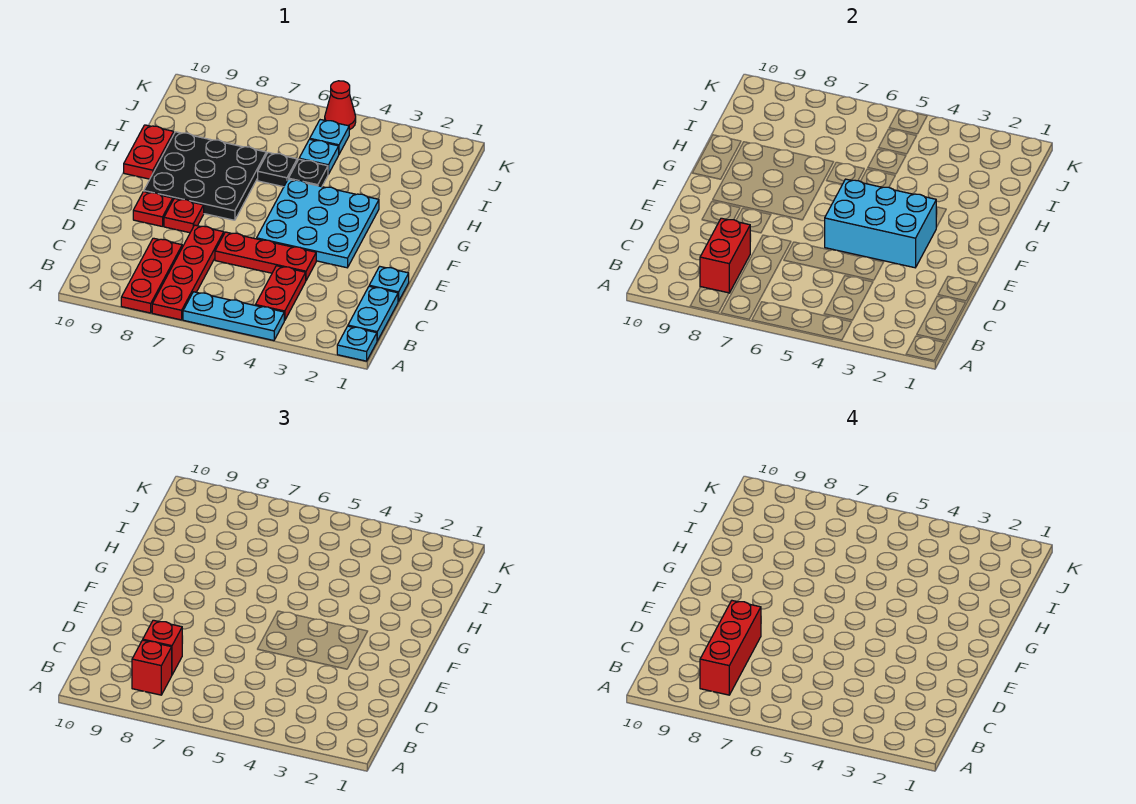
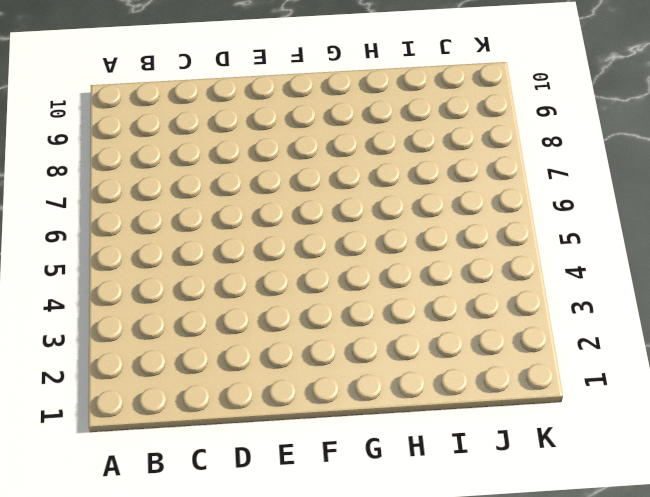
none -> cyan 1x1 plate [337,326,377,361]
none -> cyan 1x3 plate [183,292,284,341]
none -> red 1x4 plate [152,225,224,320]

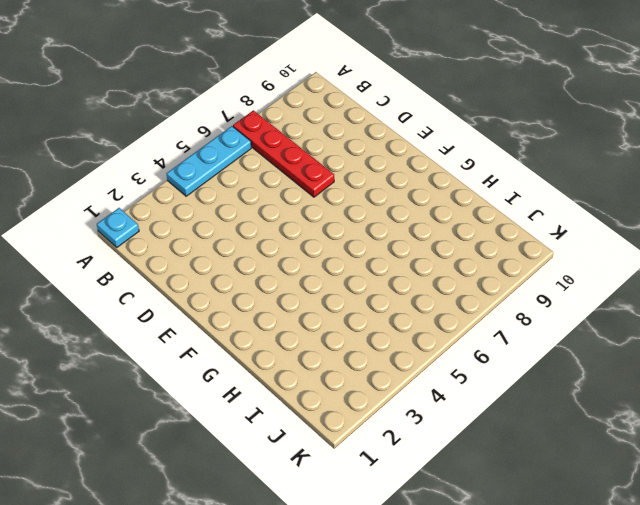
none -> red 1x3 plate [121,238,182,313]
none -> cyan 1x2 plate [348,286,398,341]
none -> red 1x2 plate [255,266,306,321]

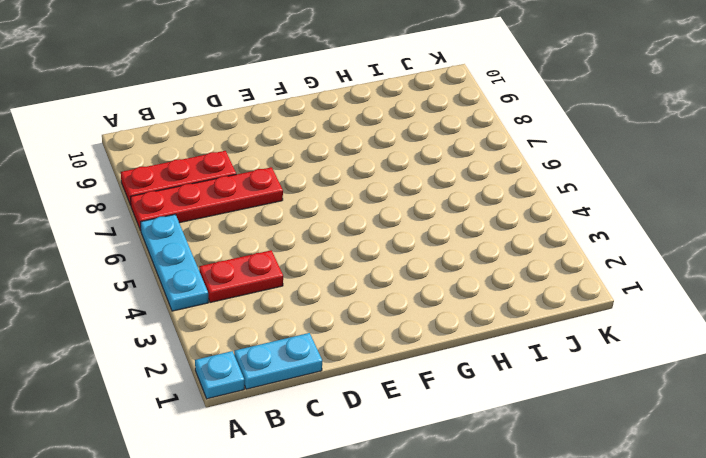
none -> cyan 1x1 plate [369,267,409,301]
none -> red 1x3 plate [215,232,316,280]
none -> cyan 3x3 plate [257,179,379,268]

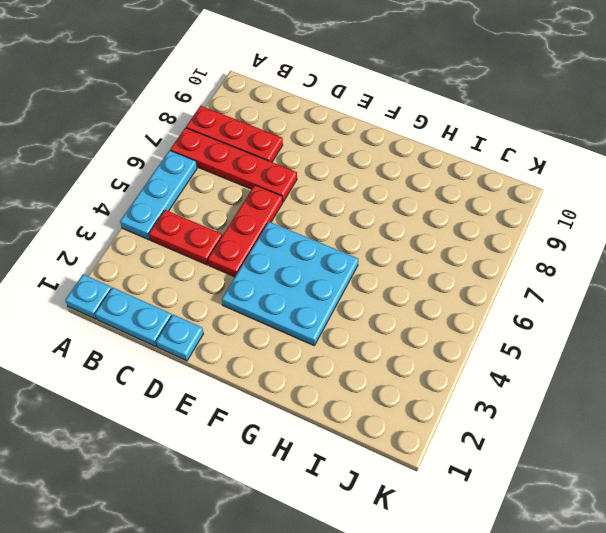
none -> red 1x1 plate [164,198,204,233]
none -> red 1x1 plate [133,192,173,226]
none -> black 3x3 plate [144,132,266,220]

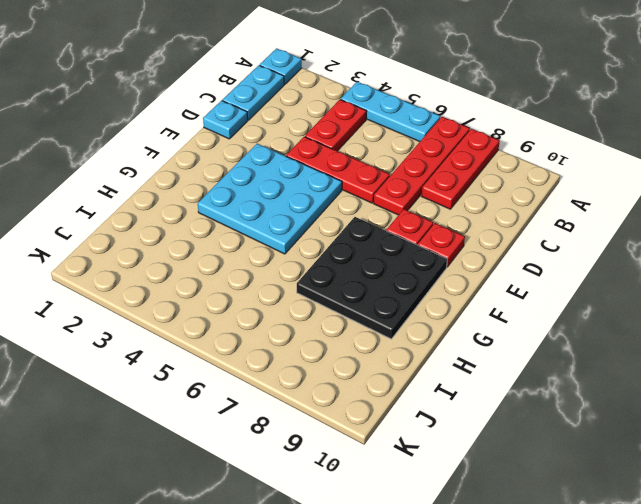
none -> red 1x2 plate [124,125,174,179]
none -> black 1x1 plate [289,159,328,187]
none -> black 1x1 plate [258,152,297,187]

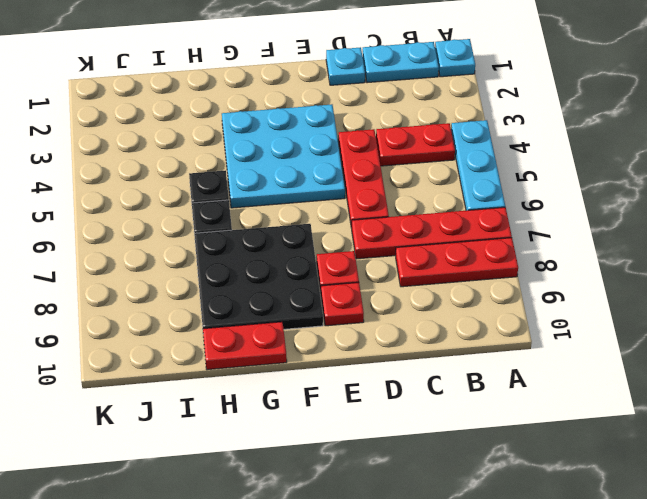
none -> cyan 1x1 plate [299,139,339,174]
none -> cyan 1x1 plate [310,120,349,154]
none -> red 1x1 cone [325,81,356,130]

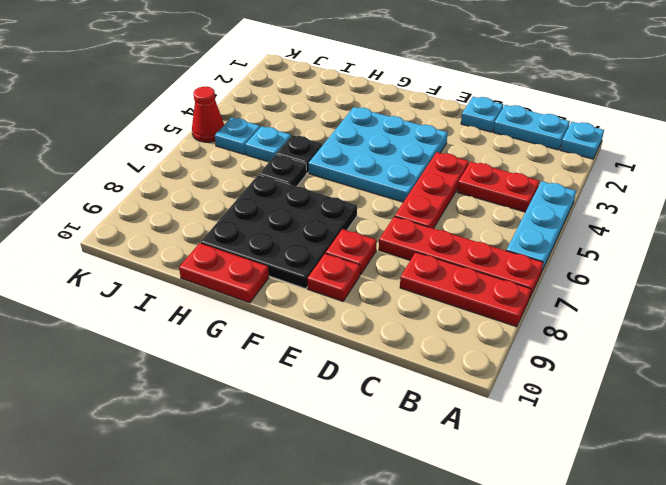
none -> red 1x2 brick [700,218,750,293]
none -> cyan 2x3 brick [825,179,936,268]
none -> red 1x1 brick [132,640,172,695]

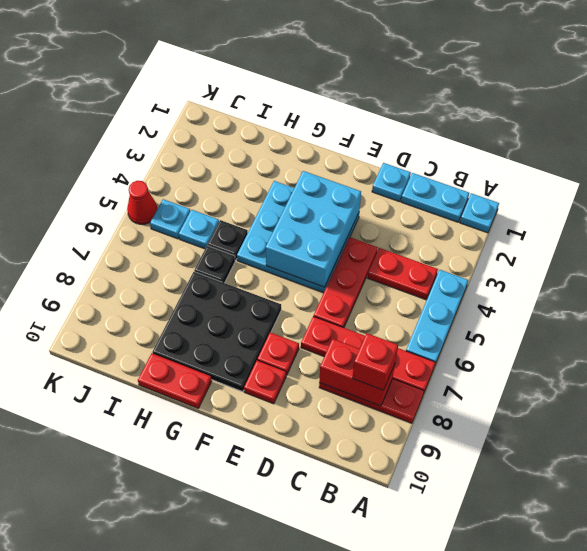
none -> red 1x1 brick [143,620,182,675]
none -> red 1x3 brick [700,601,761,695]

